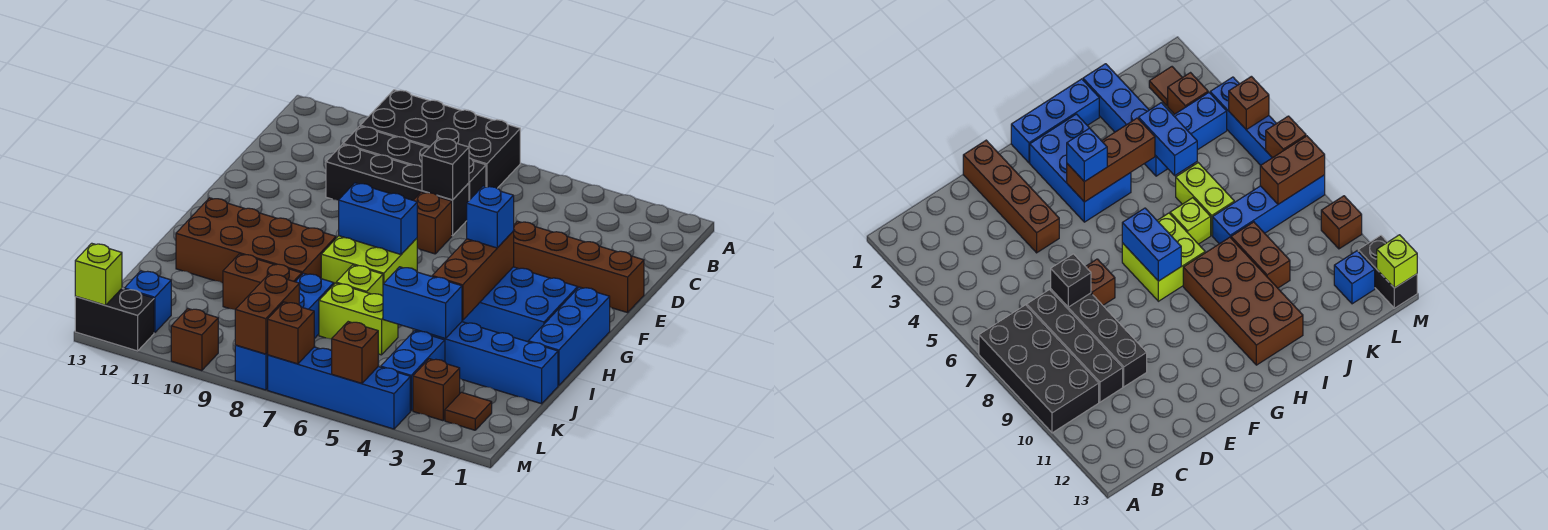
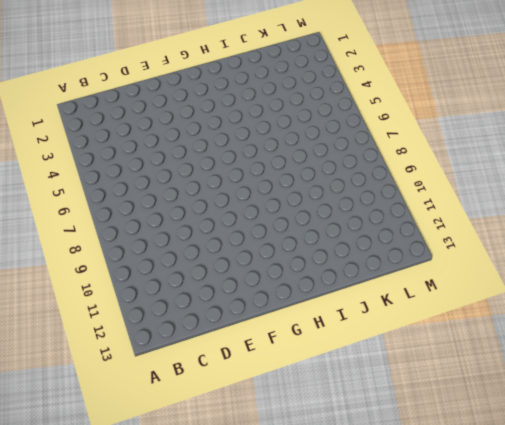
none -> black 2x4 brick [360,90,520,188]
none -> black 1x4 brick [343,126,486,200]
none -> black 1x4 brick [326,144,469,236]
none -> brown 1x4 brick [514,221,644,313]

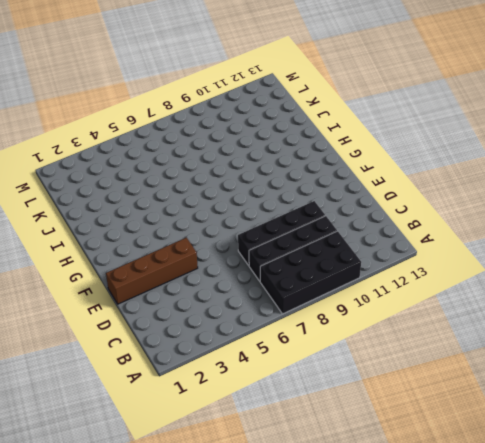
none -> brown 1x1 brick [413,192,452,254]
none -> blue 1x3 brick [528,287,610,385]
none -> blue 2x3 brick [462,267,578,342]
none -> lime 2x2 brick [321,236,417,284]

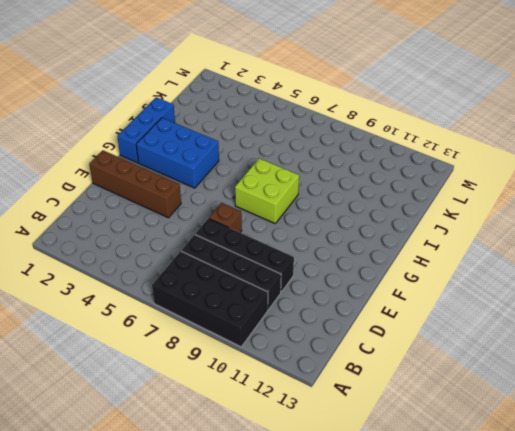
none -> brown 2x4 brick [176,198,336,283]
none -> lime 1x1 brick [336,265,383,296]
none -> blue 1x4 brick [415,322,558,404]
none -> lime 1x2 brick [319,283,398,355]

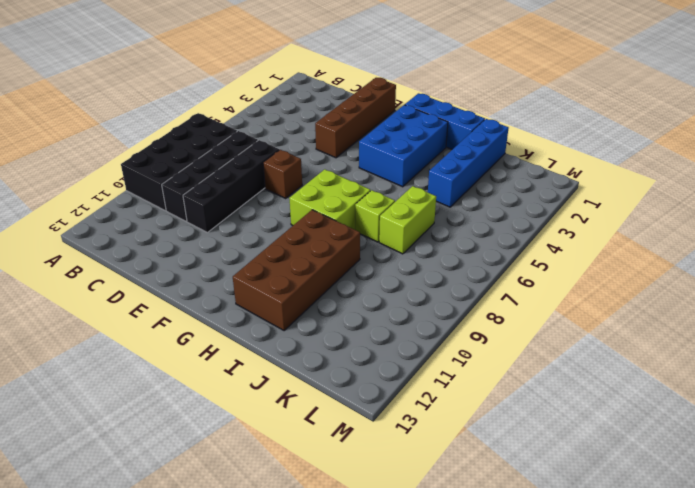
none -> blue 1x4 brick [235,273,334,390]
none -> brown 1x2 brick [223,254,302,310]
none -> blue 1x2 brick [381,331,445,411]
none -> brown 1x1 tile [445,392,492,430]

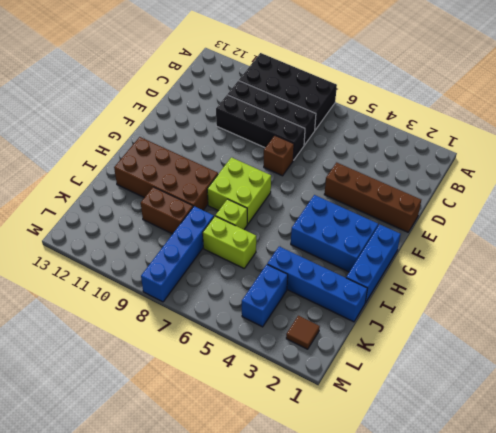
none -> brown 1x1 brick [413,359,460,421]
none -> blue 1x1 brick [124,271,171,333]
none -> blue 1x4 brick [268,347,410,429]
none -> brown 1x1 brick [171,309,218,371]

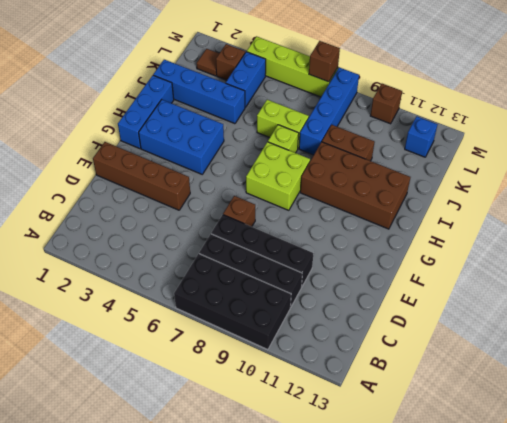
lime 1x4 brick [247,37,338,97] -> blue 1x4 brick [268,347,410,429]
none -> black 1x2 brick [75,289,154,351]
none -> black 1x1 brick [422,138,469,200]
none -> brown 1x3 brick [432,231,514,320]
none -> blue 1x2 brick [339,183,417,254]

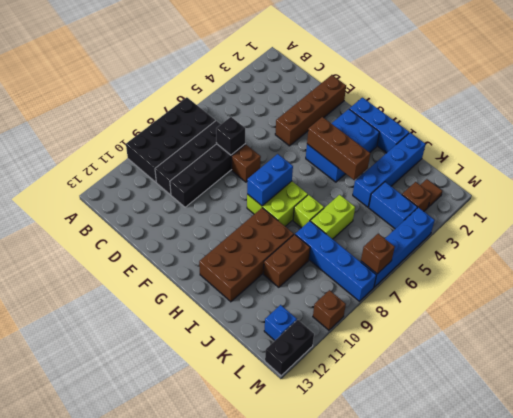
none -> blue 1x2 brick [383,267,462,339]
none -> brown 1x2 brick [235,274,299,354]
none -> brown 1x1 brick [332,322,378,384]
none -> lime 1x1 brick [75,243,122,305]

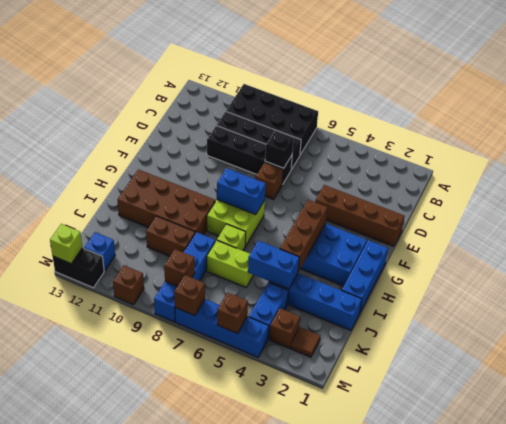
brown 1x1 brick [164,249,195,286] -> brown 1x2 brick [235,274,299,354]
none -> blue 1x1 brick [467,186,514,248]

